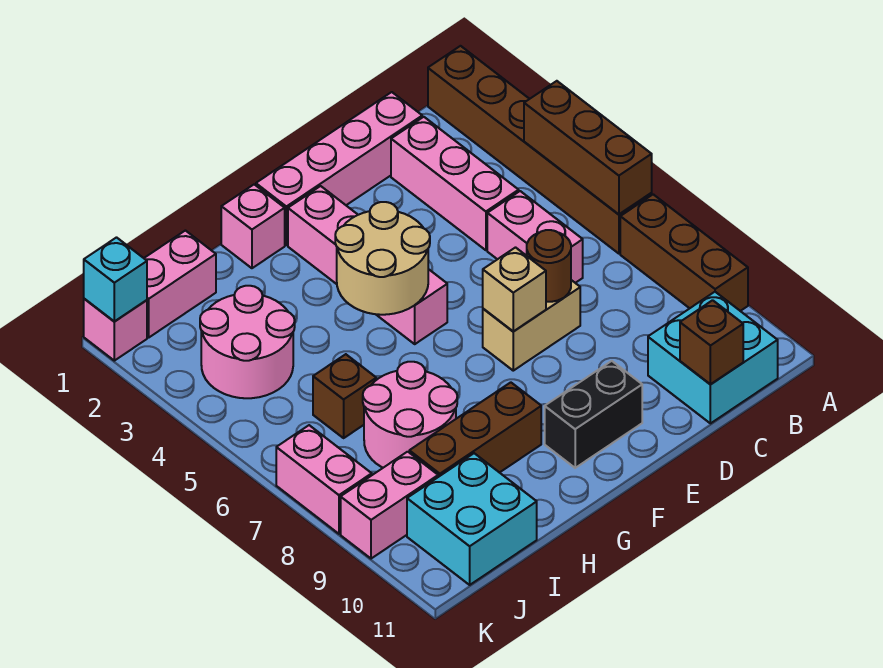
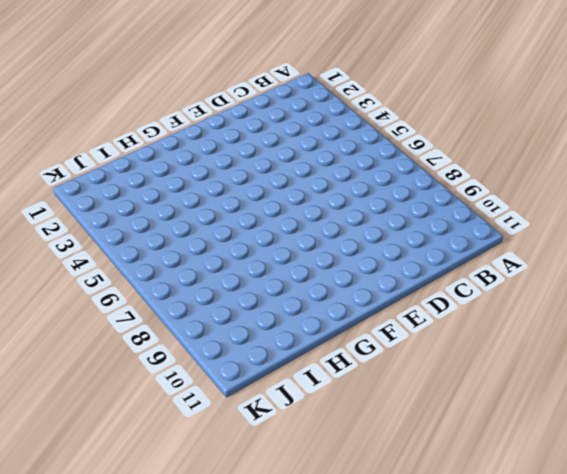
none -> brown 1x6 brick [428,46,652,254]
none -> brown 1x3 brick [620,194,748,311]
none -> cyan 2x2 brick [648,292,778,423]

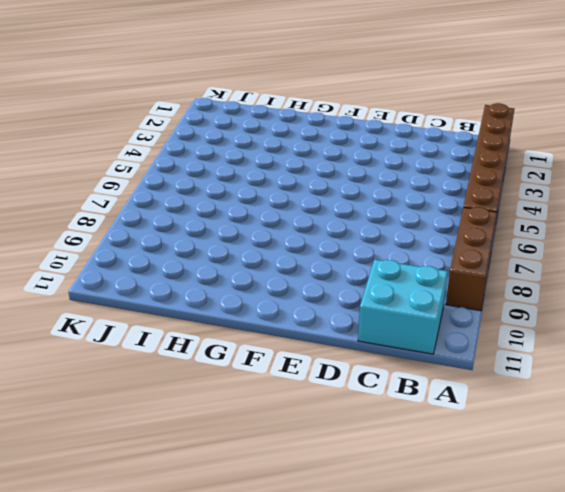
none -> pink 1x4 brick [256,92,422,245]
none -> pink 1x3 brick [391,117,519,250]
none -> pink 1x2 brick [487,191,583,283]

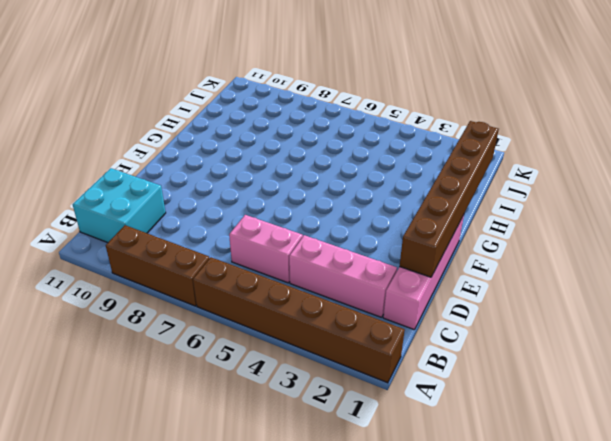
brown 1x6 brick [400,121,499,277] -> none
none -> tan 1x2 brick [483,280,580,371]
none -> black 1x2 brick [545,361,642,468]
none -> pink 1x4 brick [288,186,447,344]

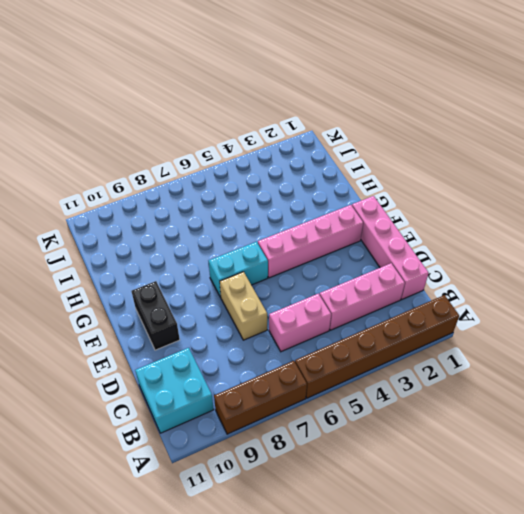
cyan 1x2 brick [209,242,268,297] -> none
none -> pink 1x1 brick [221,184,285,268]
none -> brown 1x3 brick [409,382,541,477]
none -> pink 2x2 round brick [363,362,457,468]

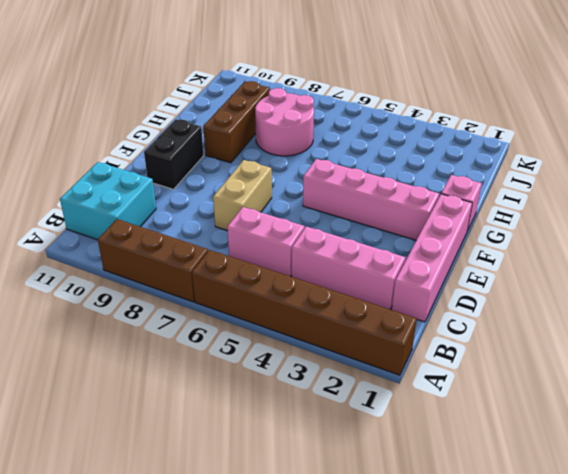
none -> pink 1x2 brick [144,231,216,337]
none -> pink 2x2 round brick [200,286,295,398]
none -> brown 1x1 brick [313,354,376,438]

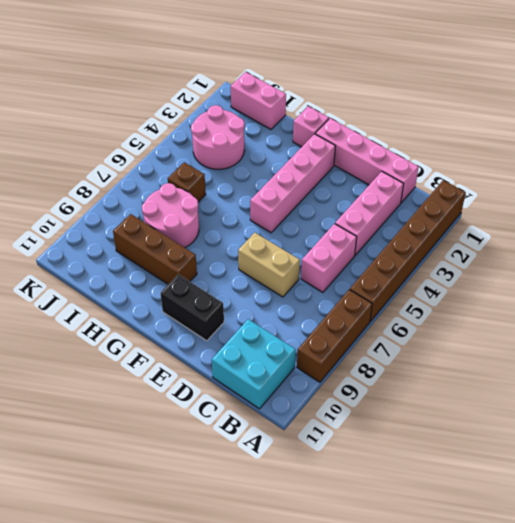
none -> cyan 2x2 brick [407,453,537,585]
none -> pink 1x2 brick [341,452,438,559]
none -> pink 1x1 brick [84,299,147,361]

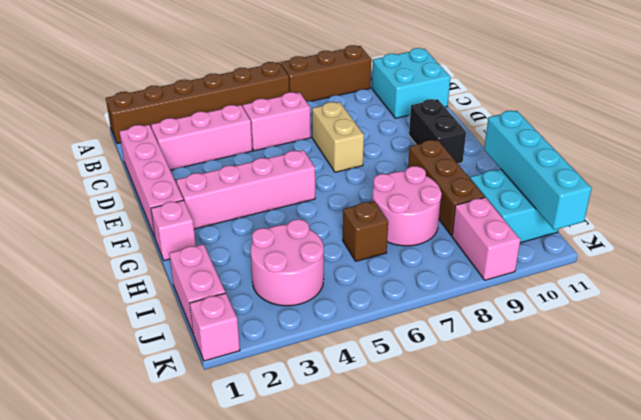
cyan 1x4 brick [484,111,592,230] -> none
none -> pink 1x2 brick [276,425,372,534]
none -> brown 1x3 brick [524,81,652,214]
none -> brown 1x1 brick [680,300,743,384]

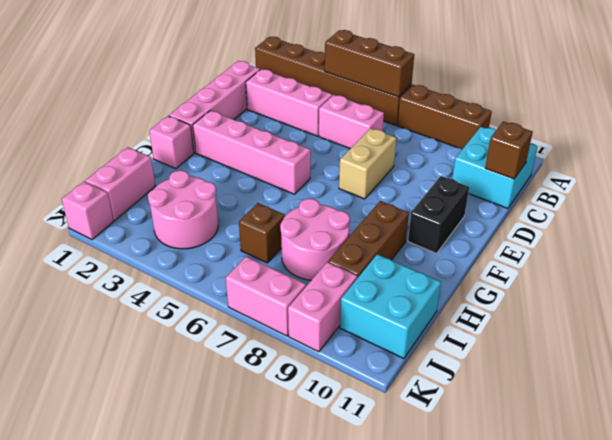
none -> brown 1x1 round brick [527,230,571,302]
none -> tan 1x1 brick [483,248,546,332]
none -> tan 2x2 round brick [335,202,430,315]

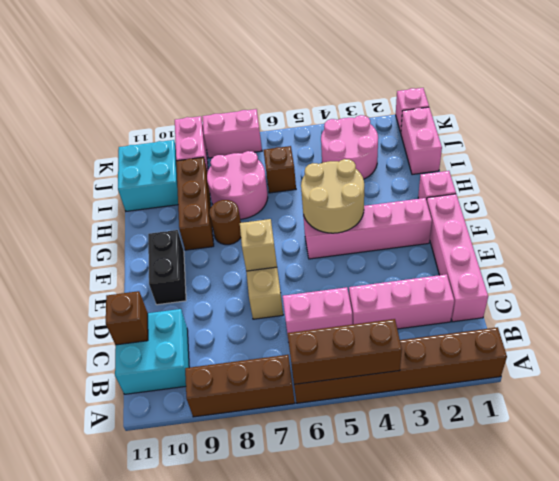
brown 1x1 round brick [209,200,241,245] -> brown 1x1 round brick moved to [527,230,571,302]
none -> cyan 1x1 brick [84,238,147,322]

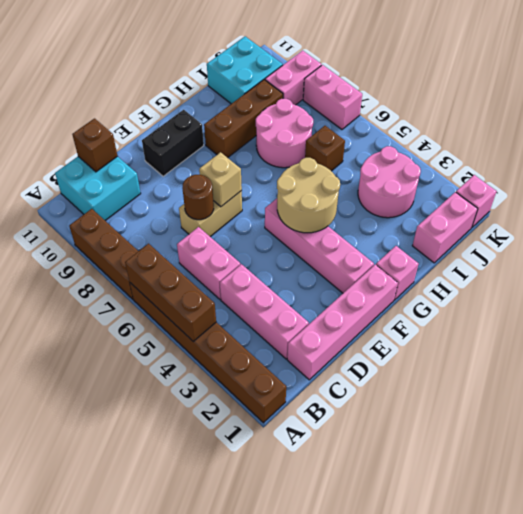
none -> cyan 1x1 brick [84,238,147,322]

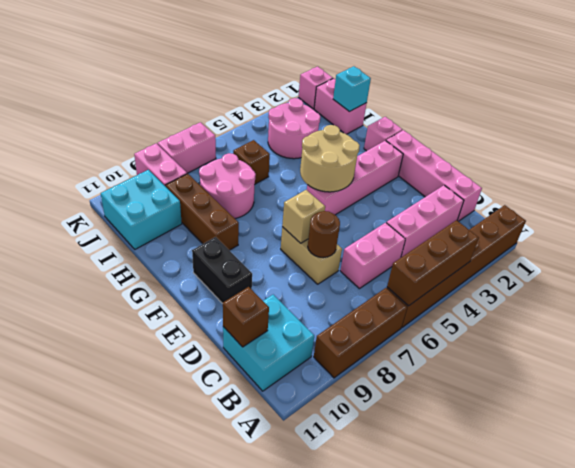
cyan 1x1 brick [333,66,371,112] -> cyan 1x1 brick moved to [84,238,147,322]

